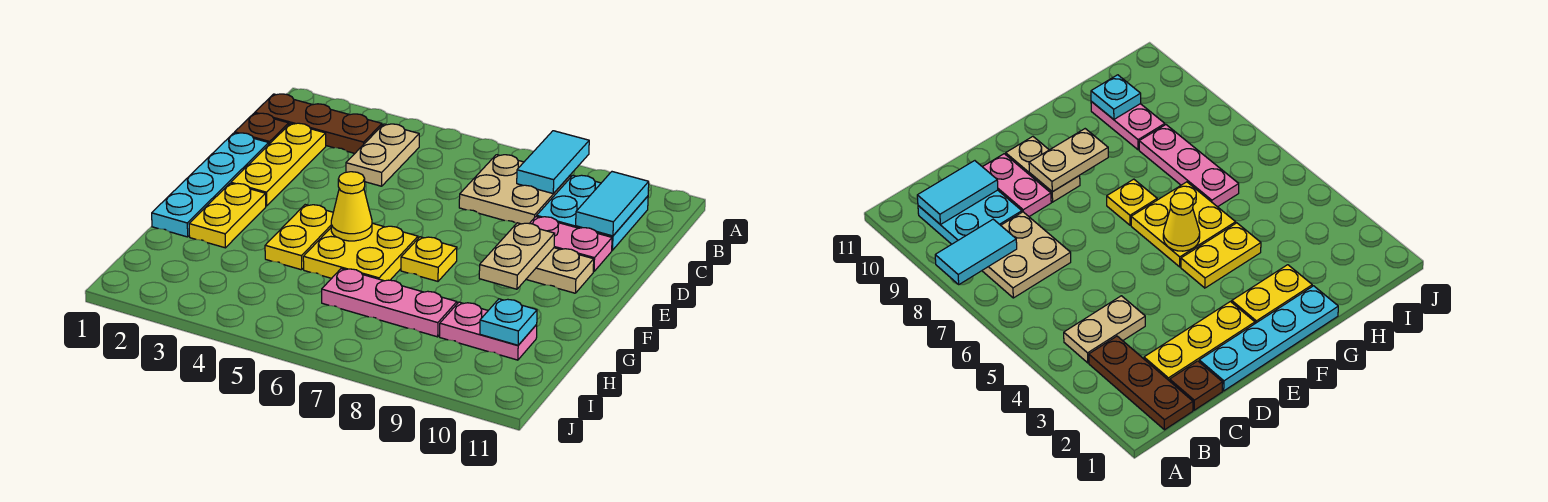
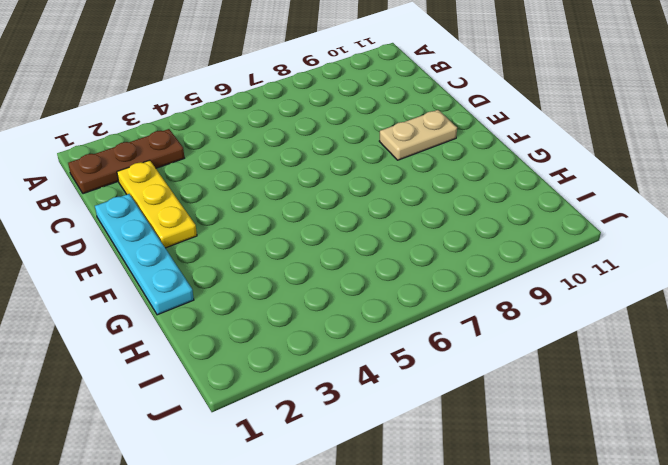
none -> tan 1x2 plate [346,124,419,186]
none -> tan 2x2 plate [459,155,571,224]
none -> cyan 2x2 plate [537,175,648,250]

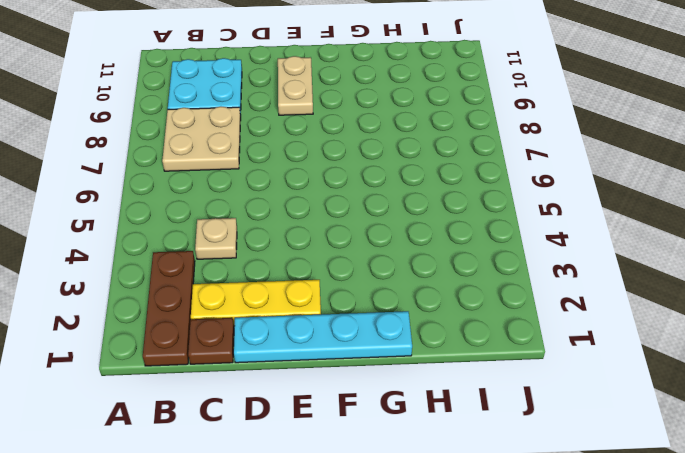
tan 1x1 plate [195,218,237,259] -> tan 1x2 plate [346,124,419,186]
none -> pink 1x2 plate [529,216,612,272]
none -> yellow 1x2 plate [189,183,266,248]
none -> yellow 1x2 plate [265,205,333,270]

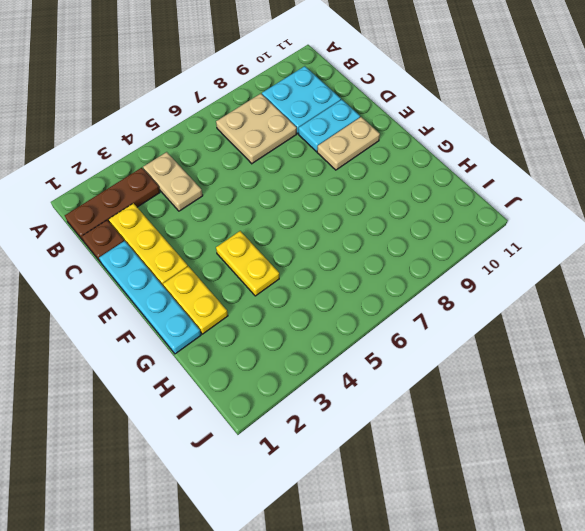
cyan 1x2 plate [299,100,360,152] -> pink 1x2 plate [529,216,612,272]
none -> yellow 2x2 plate [303,223,418,281]
none -> yellow 1x1 plate [401,237,457,281]
none -> pink 1x3 plate [322,269,457,337]

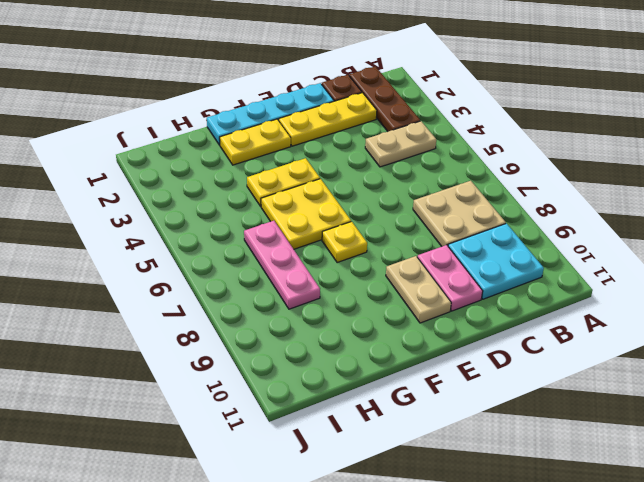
none -> pink 1x2 plate [440,302,537,360]
none -> cyan 1x2 tile [517,131,589,194]
none -> cyan 1x2 tile [576,172,649,236]

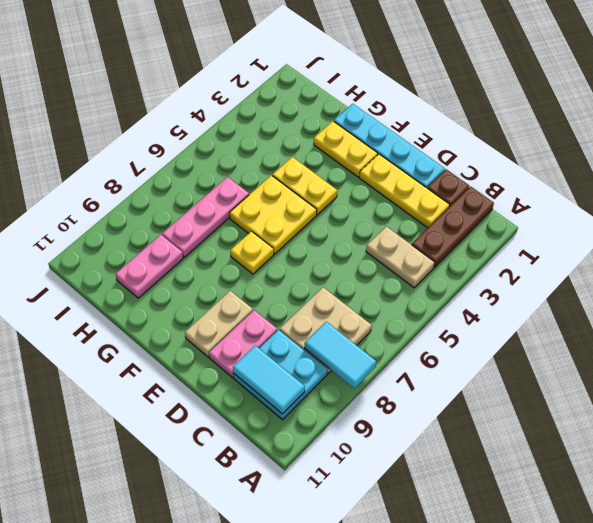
none -> tan 1x2 plate [479,223,555,289]
none -> yellow 1x1 cone [331,172,372,241]
none -> cyan 1x1 plate [480,299,537,345]

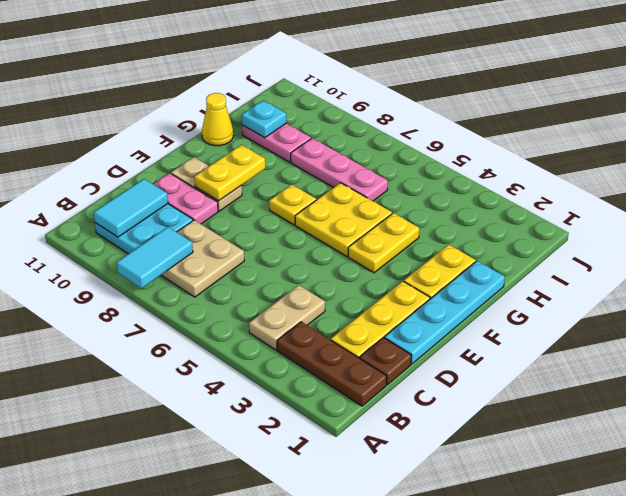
yellow 1x2 plate [195,145,265,201] -> tan 1x2 plate [479,223,555,289]
yellow 1x1 cone [202,93,233,146] -> yellow 1x1 cone moved to [331,172,372,241]

